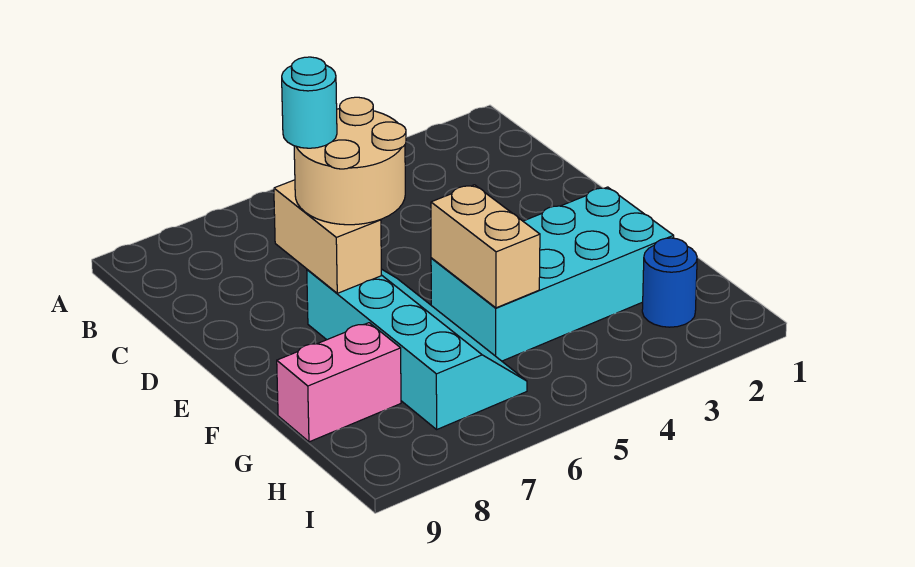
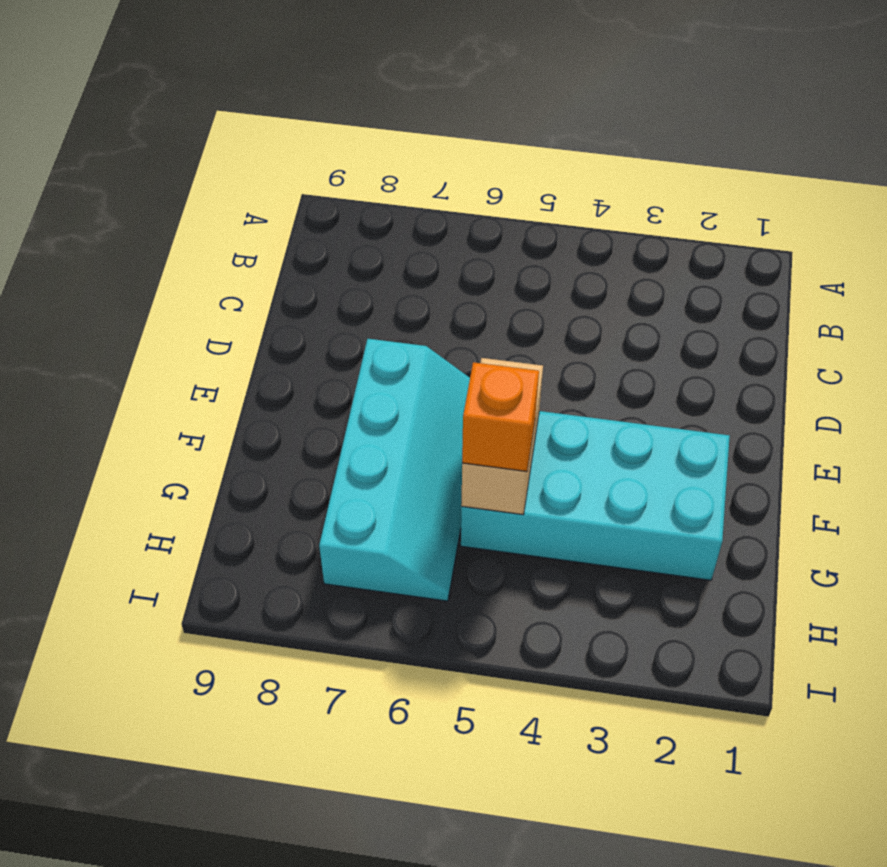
orange 1x1 brick [462,362,539,471] -> none
none -> pink 1x2 brick [277,323,401,442]
none -> blue 1x1 round brick [642,238,697,327]

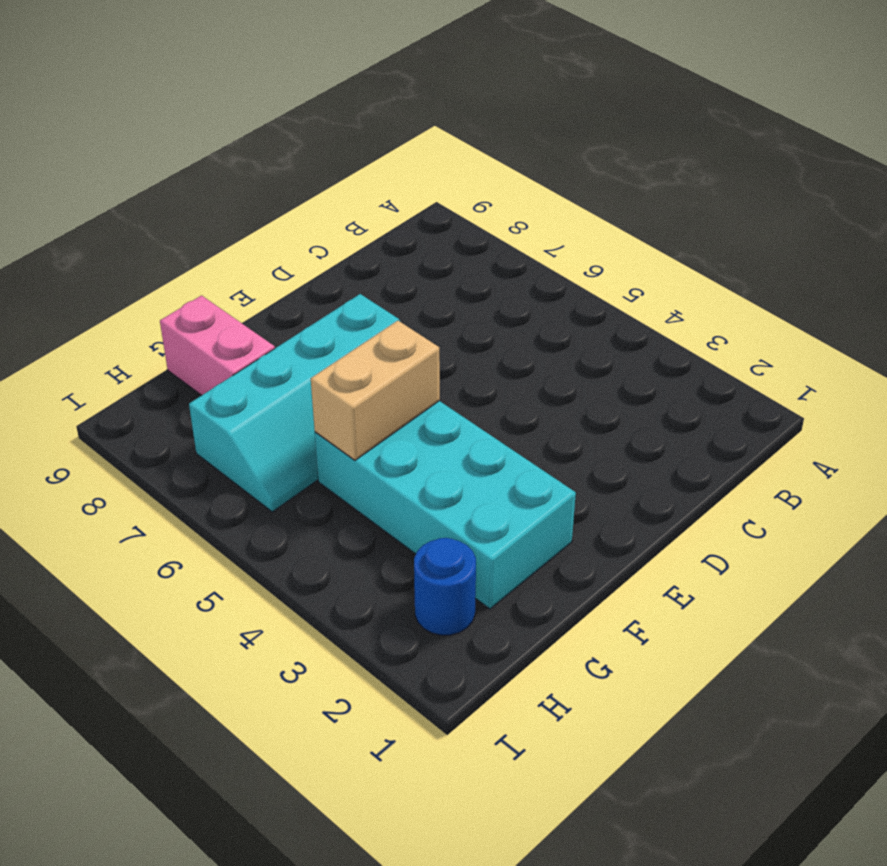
none -> tan 1x2 brick [274,180,381,293]
none -> tan 2x2 round brick [294,97,406,225]

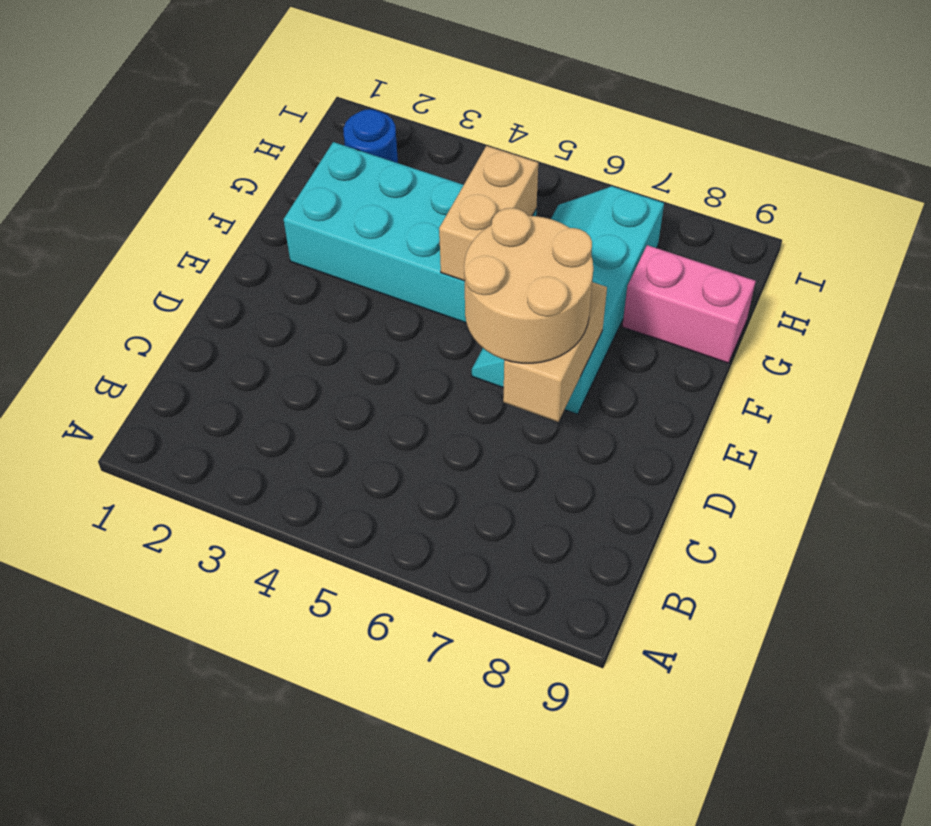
none -> cyan 1x1 round brick [282,57,337,148]

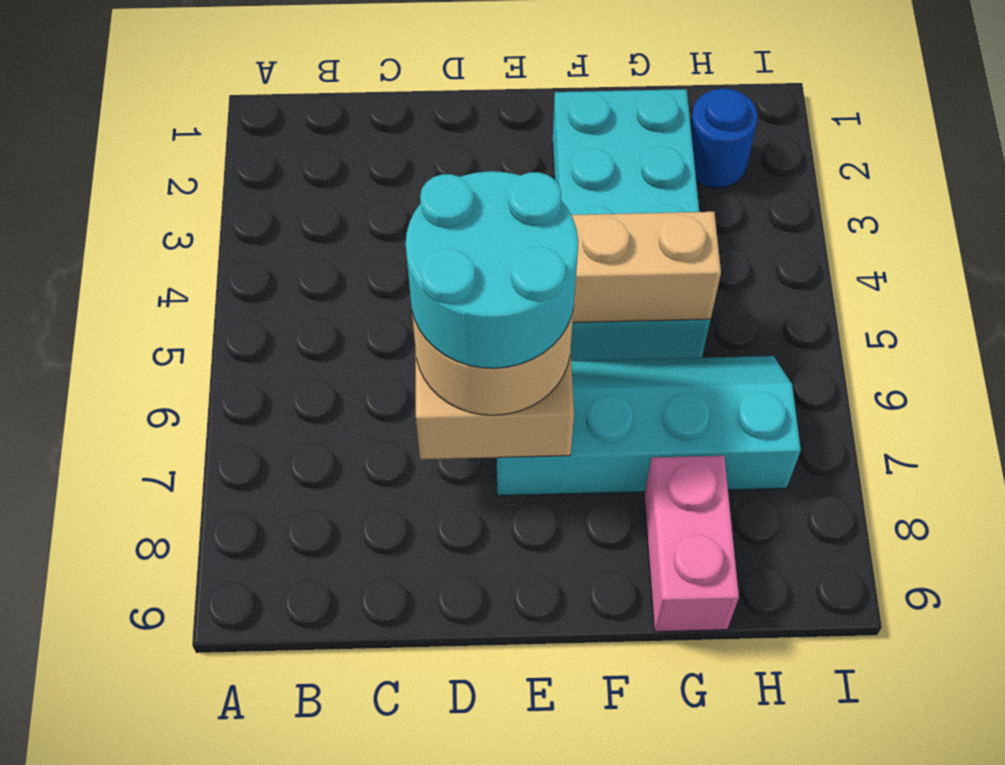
cyan 2x2 round brick [406,171,578,368] -> cyan 1x1 round brick [282,57,337,148]

